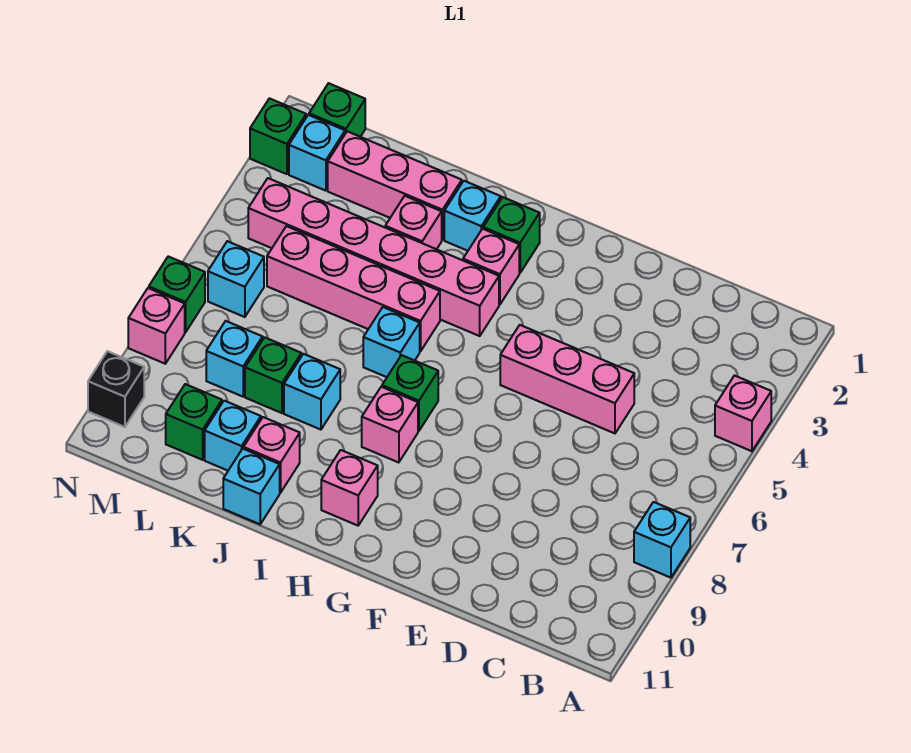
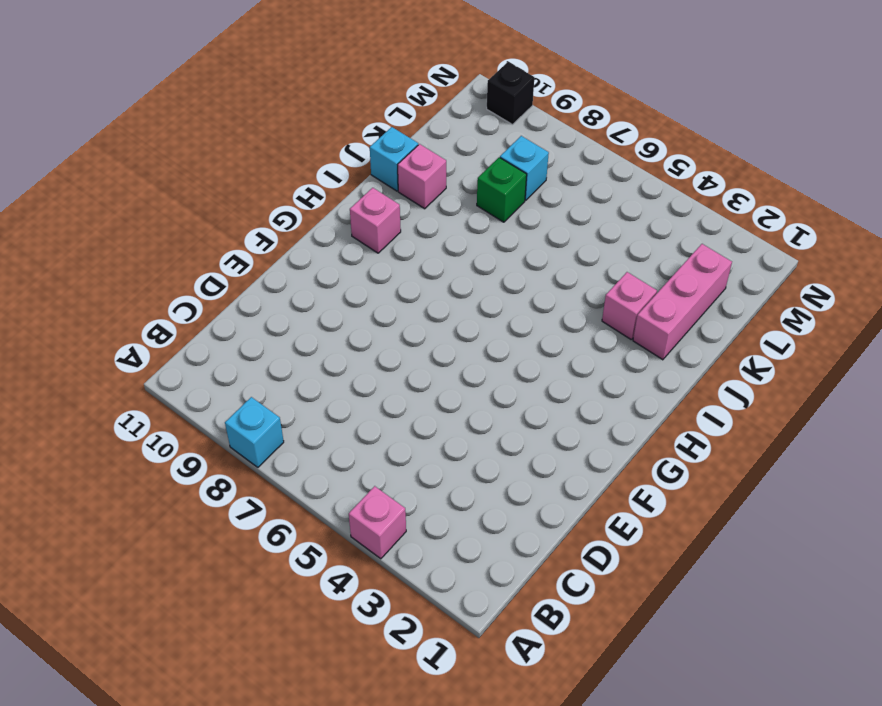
none -> pink 1x3 brick [500,325,634,433]
none -> green 1x1 brick [483,197,540,273]
none -> pink 1x1 brick [463,229,519,304]

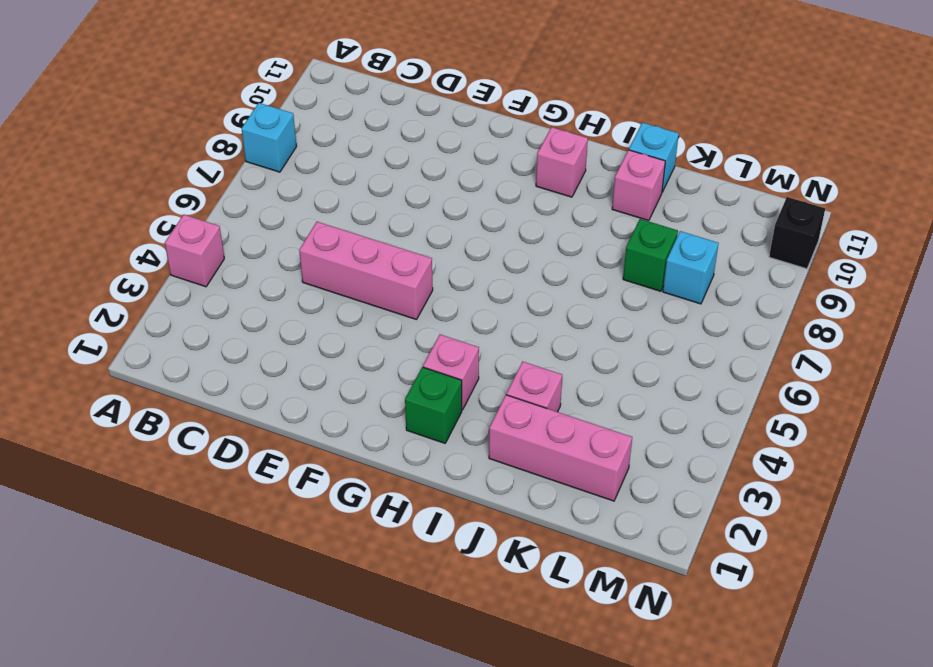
none -> pink 1x6 brick [248,178,499,336]
none -> green 1x1 brick [382,355,438,431]
none -> pink 1x1 brick [362,387,418,463]

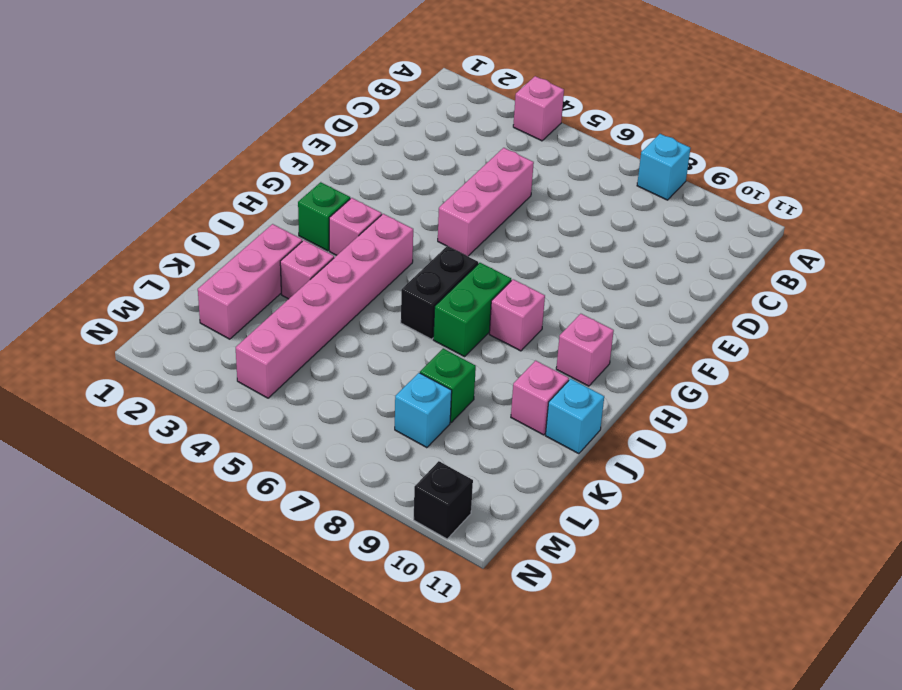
black 1x2 brick [401,246,478,339] -> cyan 1x1 brick [363,307,420,377]
green 1x2 brick [433,263,511,357] -> green 1x1 brick [382,355,438,431]
none -> cyan 1x1 brick [444,181,501,251]
none -> pink 1x4 brick [267,226,440,351]
none -> cyan 1x1 brick [284,354,340,430]

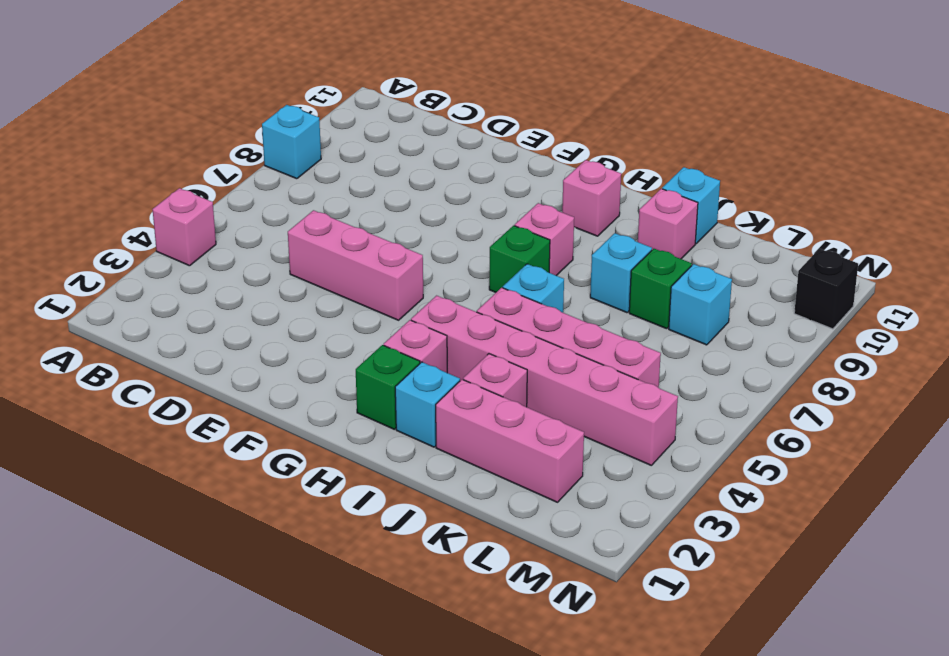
none -> cyan 1x1 brick [205,401,261,471]
none -> green 1x1 brick [166,384,222,460]
none -> green 1x1 brick [309,83,365,137]

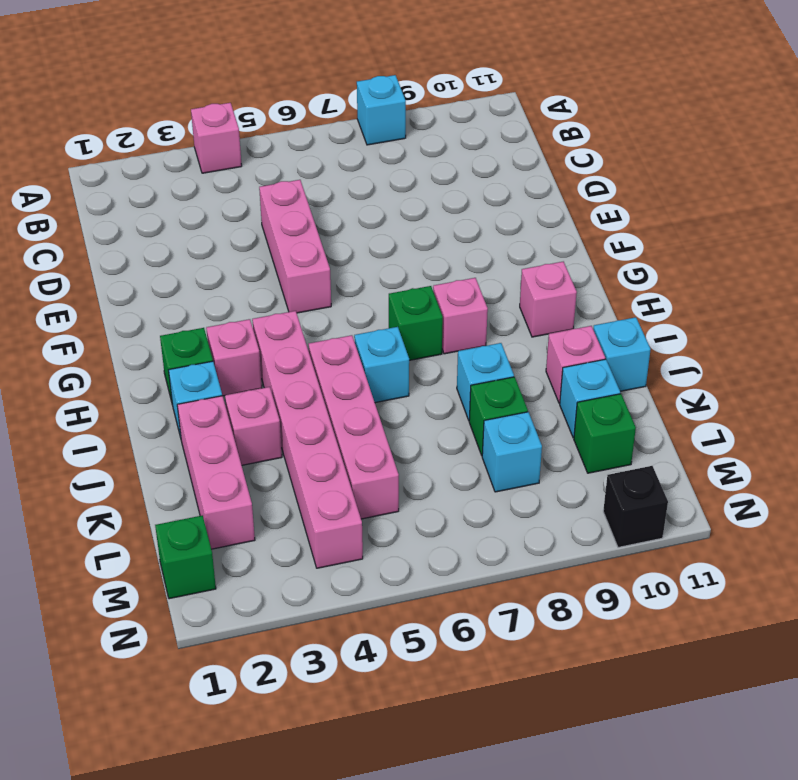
none -> cyan 1x1 brick [289,115,345,191]
none -> cyan 1x1 brick [208,241,264,317]
none -> green 1x1 brick [250,98,306,174]

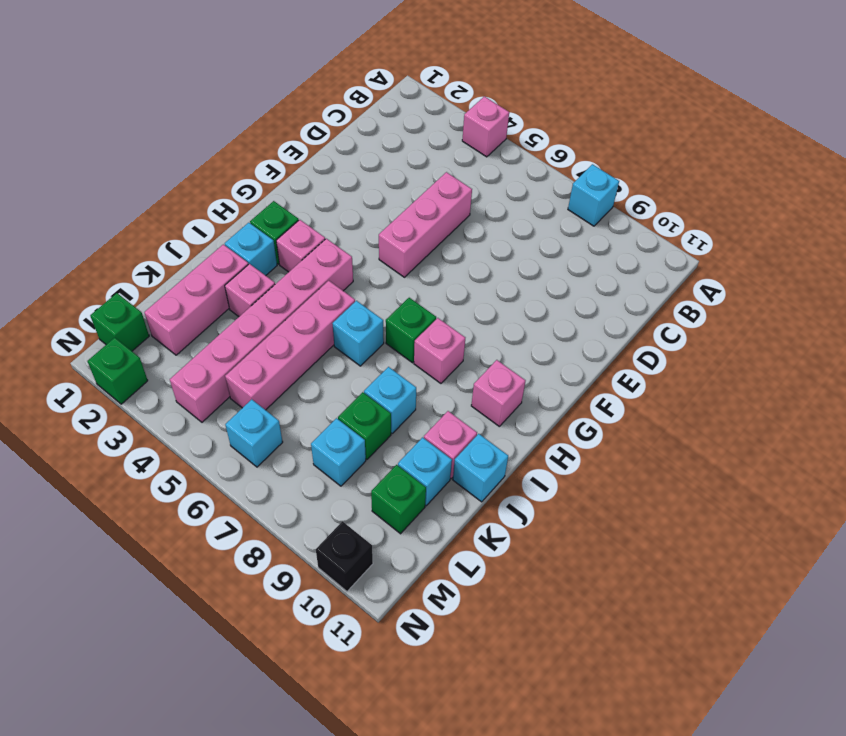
none -> cyan 1x1 brick [289,115,345,191]
none -> green 1x1 brick [149,256,205,332]
none -> pink 1x1 brick [128,288,185,364]

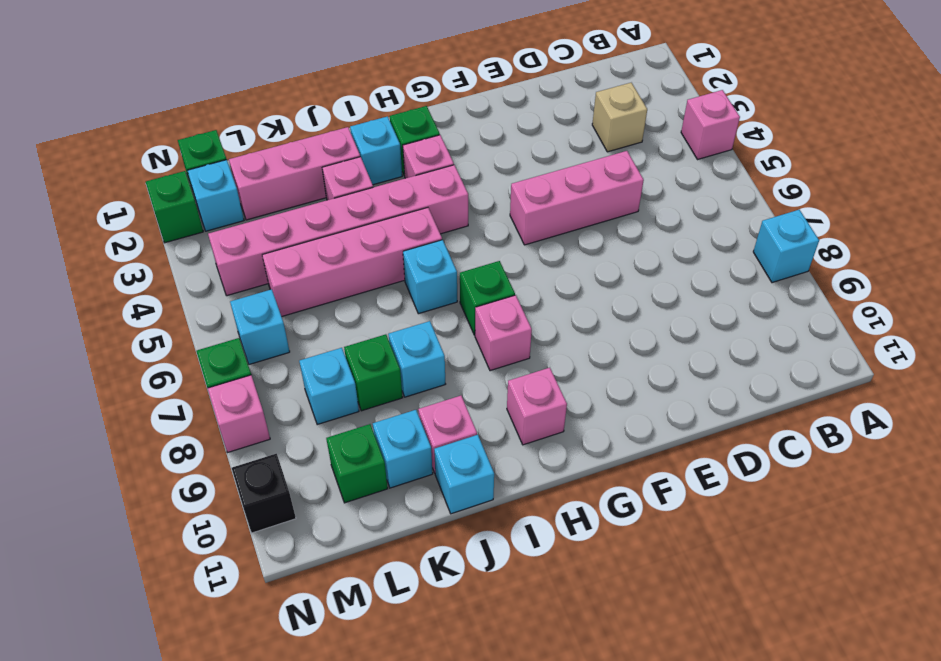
tan 1x1 brick [592,83,647,152] -> none

